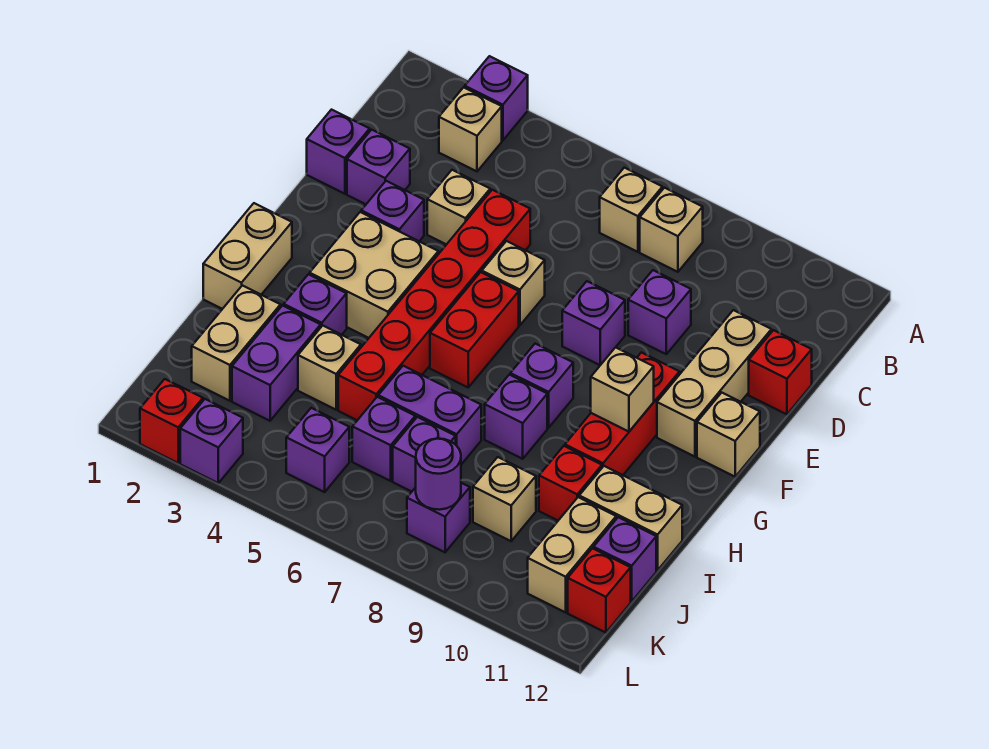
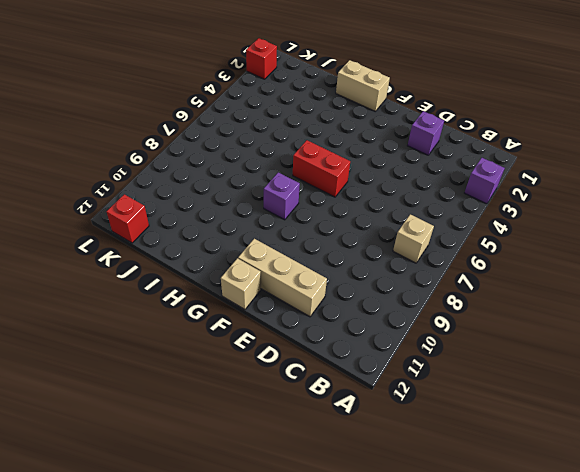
none -> tan 1x1 brick [439,87,502,171]
none -> tan 1x1 brick [640,188,703,272]
none -> purple 1x1 brick [307,110,370,194]
none -> tan 1x1 brick [427,170,490,245]

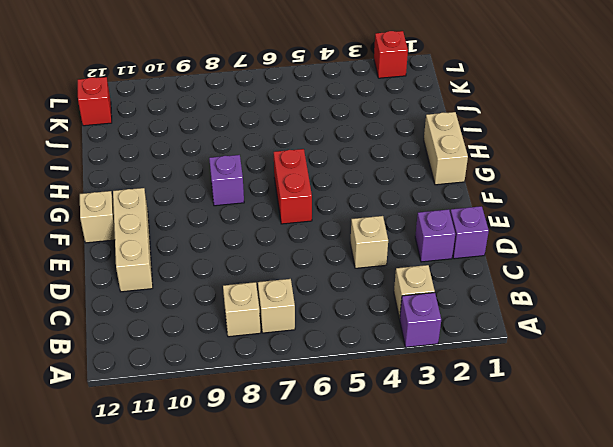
none -> red 1x6 brick [338,190,530,420]
none -> purple 1x1 brick [628,270,691,354]
none -> red 1x1 brick [749,330,812,414]
none -> purple 1x1 brick [361,181,424,241]

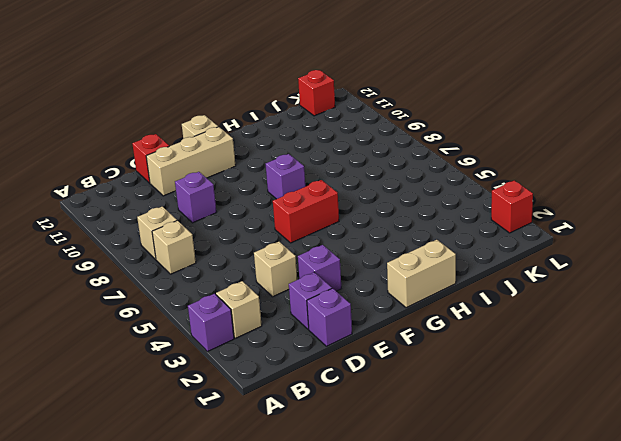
none -> red 1x6 brick [338,190,530,420]
none -> tan 1x1 brick [482,241,545,325]
none -> purple 1x1 brick [562,281,625,365]
none -> tan 2x2 brick [310,212,438,338]

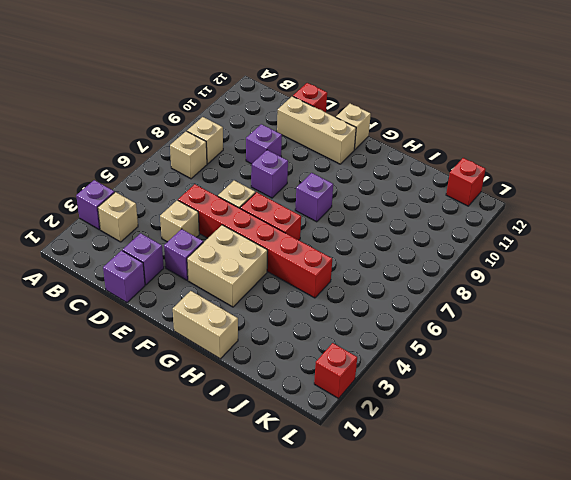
none -> red 1x3 brick [565,352,680,475]
none -> purple 1x1 brick [284,274,347,335]
none -> purple 1x1 brick [485,375,547,459]
none -> tan 1x2 brick [192,285,281,401]

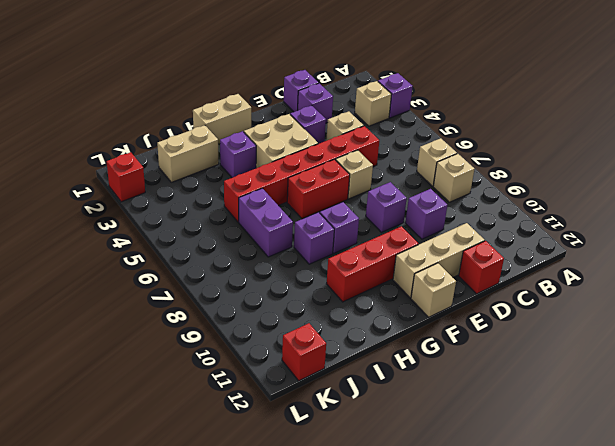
none -> purple 1x2 brick [232,306,321,421]
none -> tan 1x1 brick [298,326,361,410]
none -> red 1x1 brick [539,446,602,520]
none -> tan 1x2 brick [579,466,682,570]

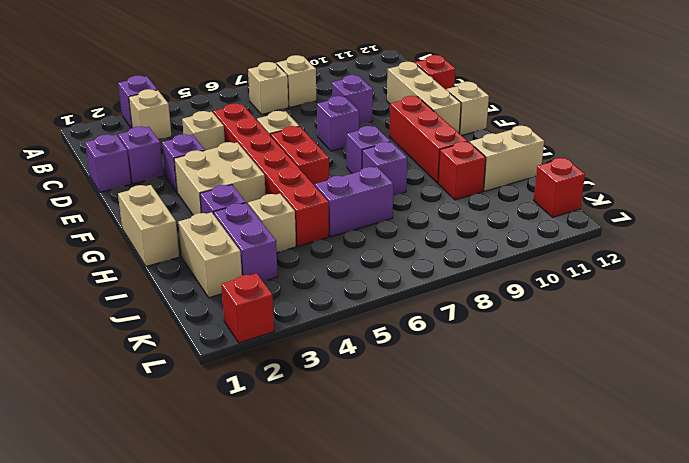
none -> purple 1x1 brick [352,397,415,481]
none -> purple 1x1 brick [393,417,456,492]
none -> tan 1x1 brick [473,457,536,541]
none -> tan 1x2 brick [528,497,616,612]

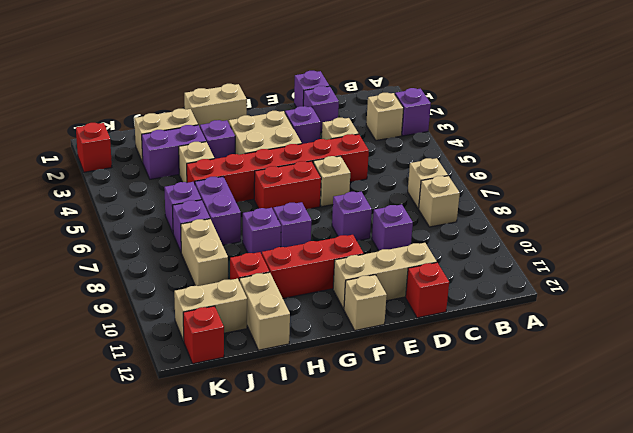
tan 1x2 brick [181,219,228,286] -> tan 1x1 brick [473,457,536,541]
none -> purple 1x1 brick [594,517,656,601]
none -> purple 1x1 brick [286,408,349,492]
none -> purple 1x1 brick [407,483,470,552]
none -> purple 1x1 brick [180,399,243,483]

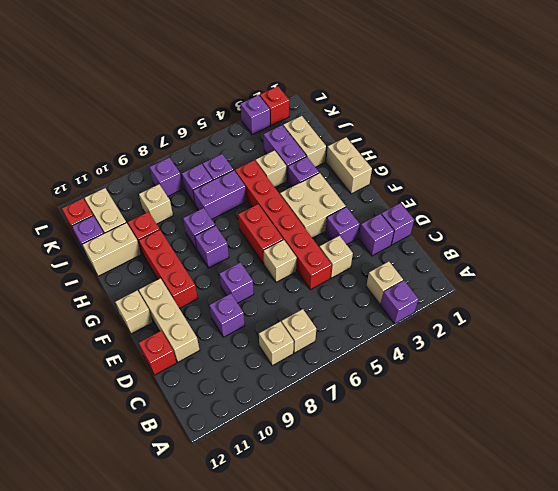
none -> purple 1x1 brick [286,408,349,492]
none -> tan 1x1 brick [591,347,654,432]
none -> purple 1x1 round brick [416,439,461,510]

